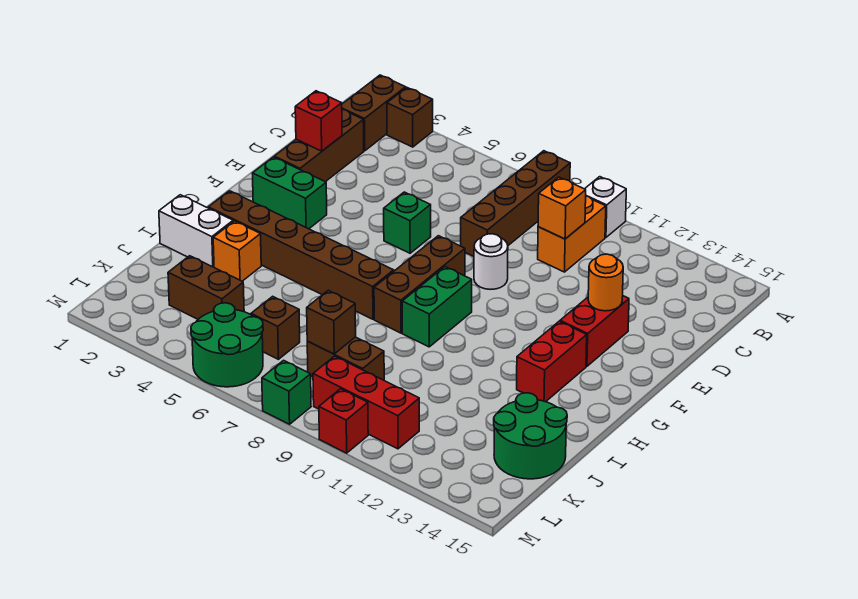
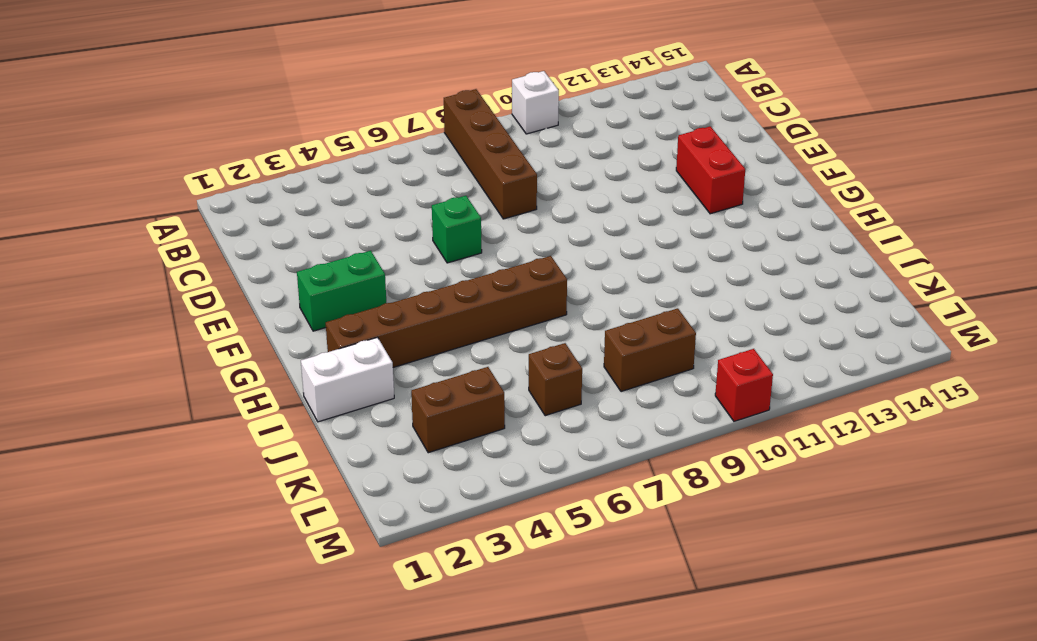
none -> brown 1x2 brick [342,75,406,151]
none -> brown 1x1 brick [387,88,433,147]
none -> orange 1x2 brick [538,196,606,272]

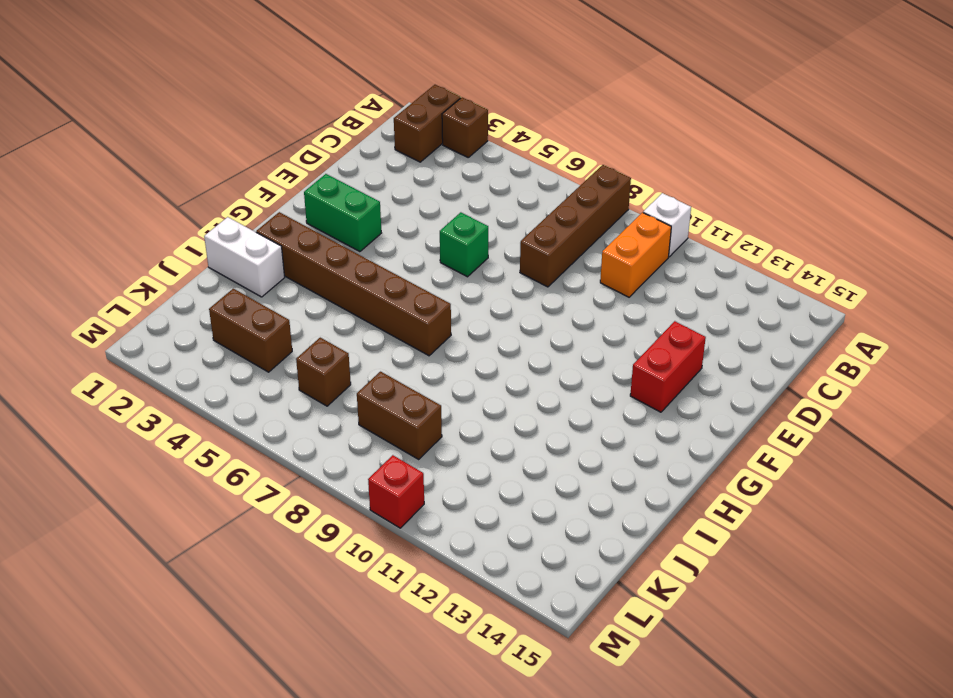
none -> brown 1x3 brick [274,109,364,182]
none -> white 1x1 round brick [474,234,508,289]
none -> brown 1x3 brick [374,236,465,333]

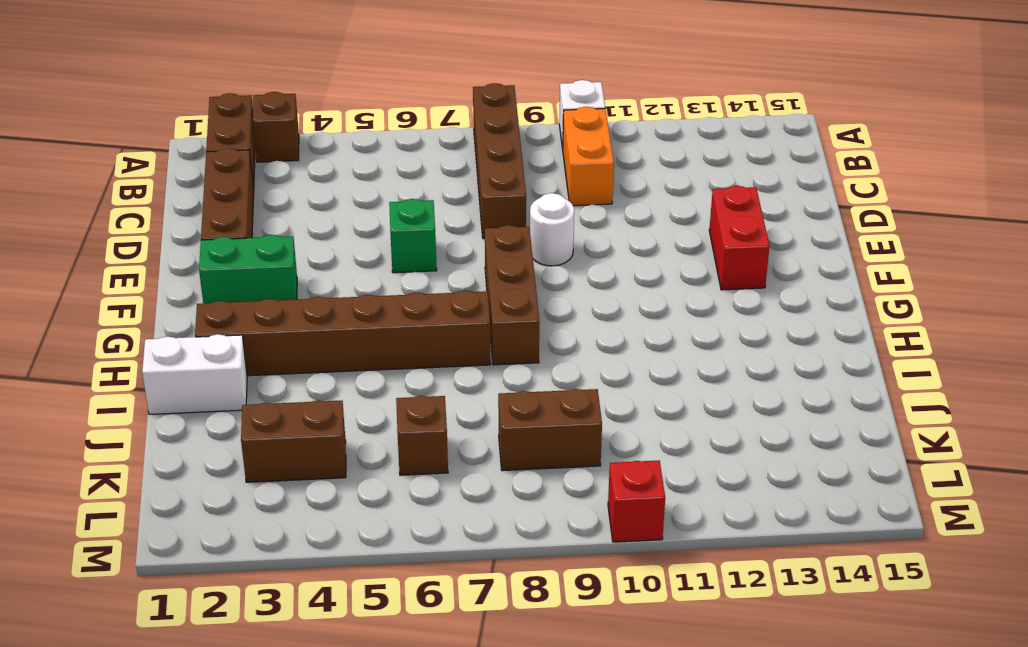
none -> green 1x2 brick [402,267,472,347]
none -> red 1x2 brick [517,321,587,402]
none -> orange 1x1 brick [213,221,261,281]

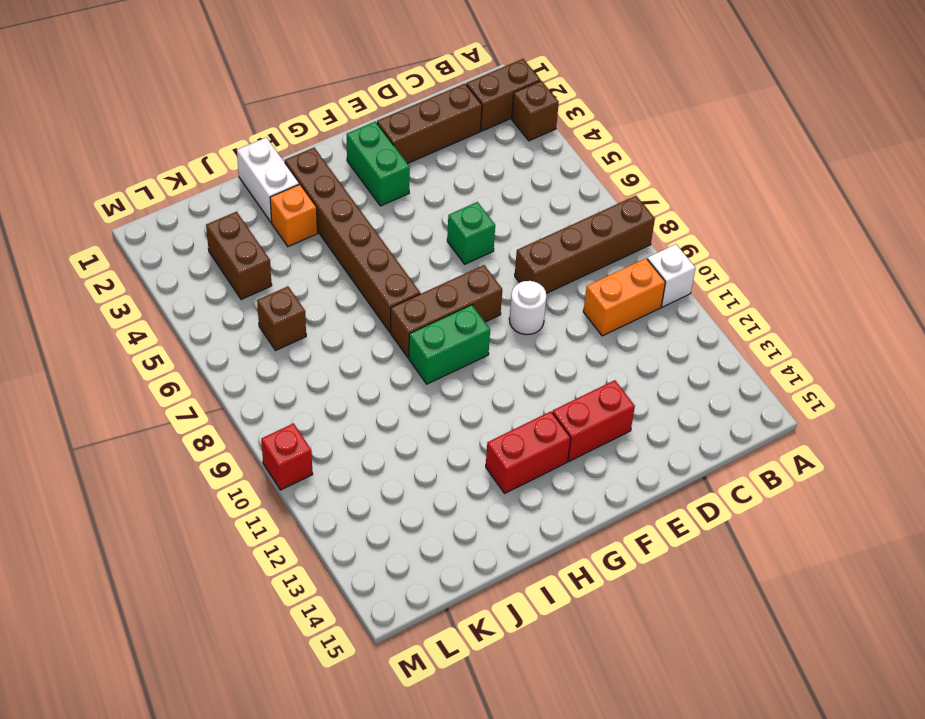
none -> green 2x2 round brick [494,393,567,479]
none -> brown 1x2 brick [307,337,384,380]
none -> green 2x2 round brick [191,303,263,387]

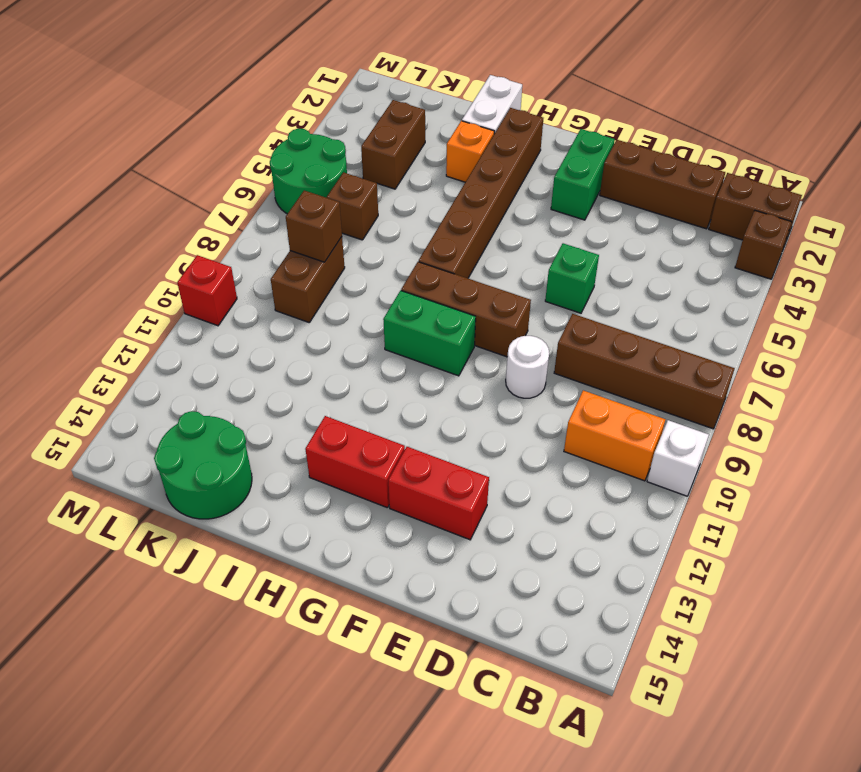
none -> red 1x3 brick [313,356,419,449]
none -> green 1x1 brick [262,360,311,424]
none -> orange 1x1 brick [538,177,586,239]

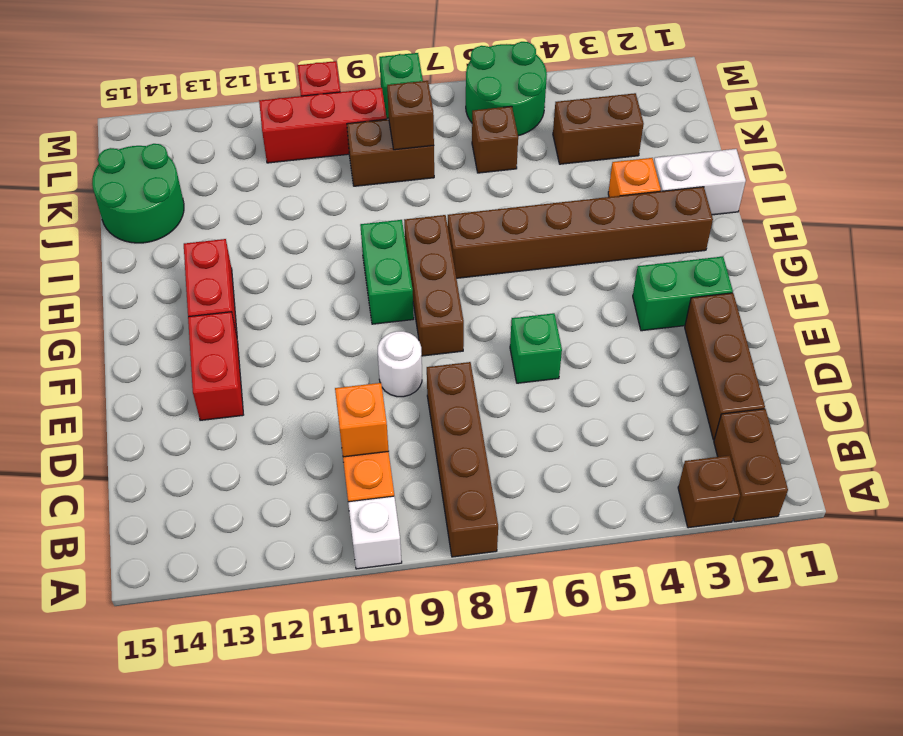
none -> red 1x1 brick [295,91,342,151]
none -> orange 1x1 round brick [588,254,623,311]

